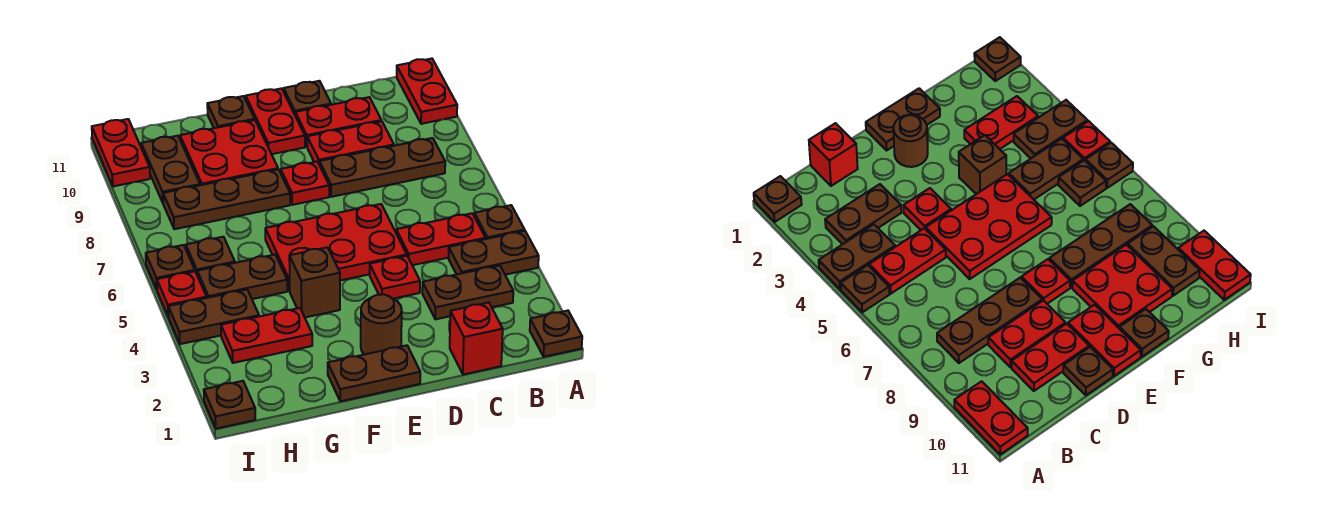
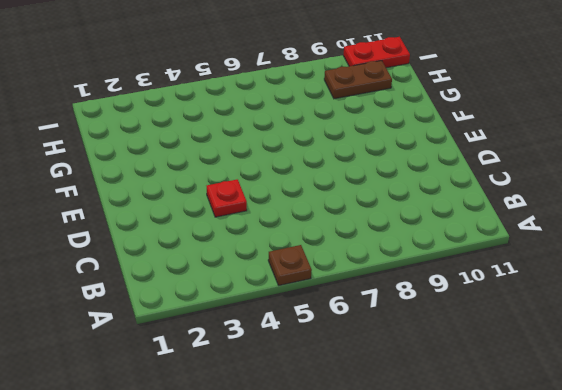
none -> brown 1x1 plate [530,311,582,357]
none -> brown 1x2 plate [448,231,539,275]
none -> red 1x2 plate [397,59,457,124]
none -> brown 1x2 plate [422,265,513,319]

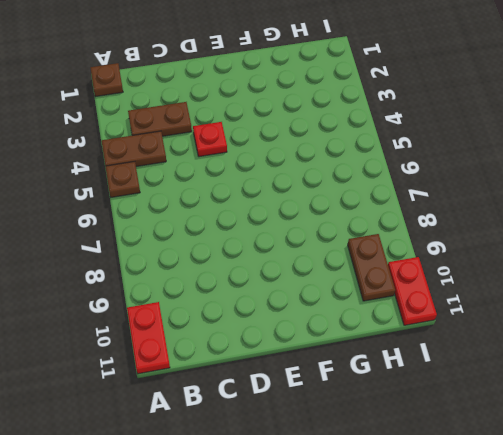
none -> red 1x2 plate [396,213,486,265]
none -> brown 1x3 plate [319,138,445,197]
none -> red 1x1 brick [450,303,503,374]
none -> red 1x2 plate [307,121,394,163]

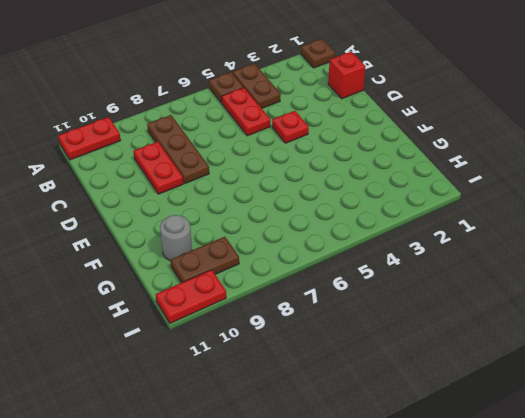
grey 1x1 round brick [160,215,192,261] -> red 2x2 plate [180,120,278,185]
none -> brown 1x2 plate [422,265,513,319]
none -> red 1x2 plate [295,97,381,146]
none -> red 2x3 plate [265,204,407,291]
none -> brown 1x1 plate [284,81,331,114]

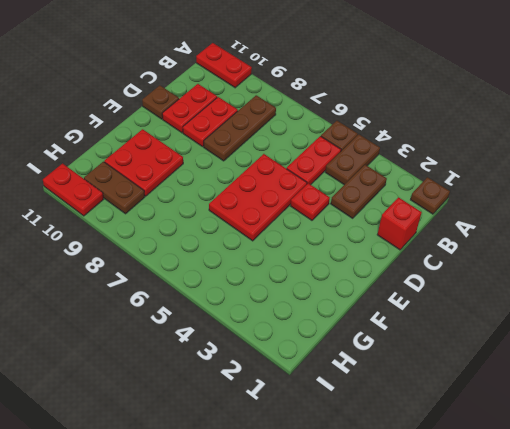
none -> brown 1x2 plate [328,345,420,401]
none -> brown 1x1 round brick [361,294,402,354]
none -> red 1x1 plate [281,162,329,205]
none -> red 1x2 plate [246,88,305,154]

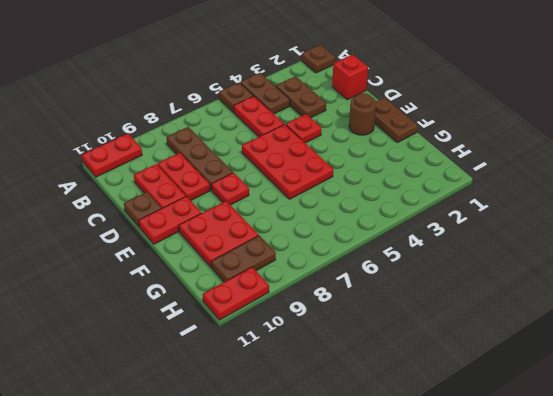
none -> brown 1x1 brick [289,247,340,317]
none -> brown 1x3 plate [163,169,290,229]
none -> brown 1x1 plate [207,96,255,128]
none -> red 1x2 plate [221,308,312,363]

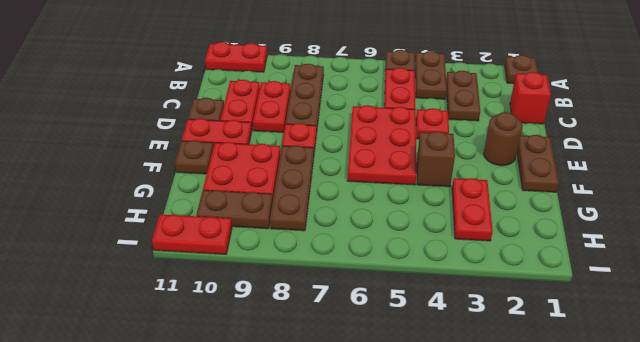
none -> brown 1x2 plate [197,255,287,299]
none -> brown 1x2 plate [168,290,259,344]
none -> brown 1x1 plate [186,237,235,274]
none -> brown 1x1 plate [204,381,255,429]

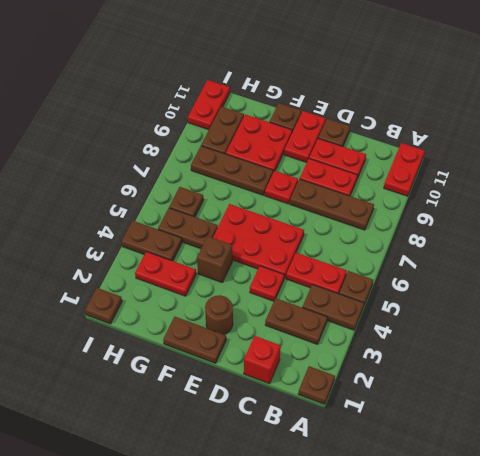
none -> red 1x1 plate [157,271,206,317]
none -> brown 1x1 plate [146,245,195,289]

